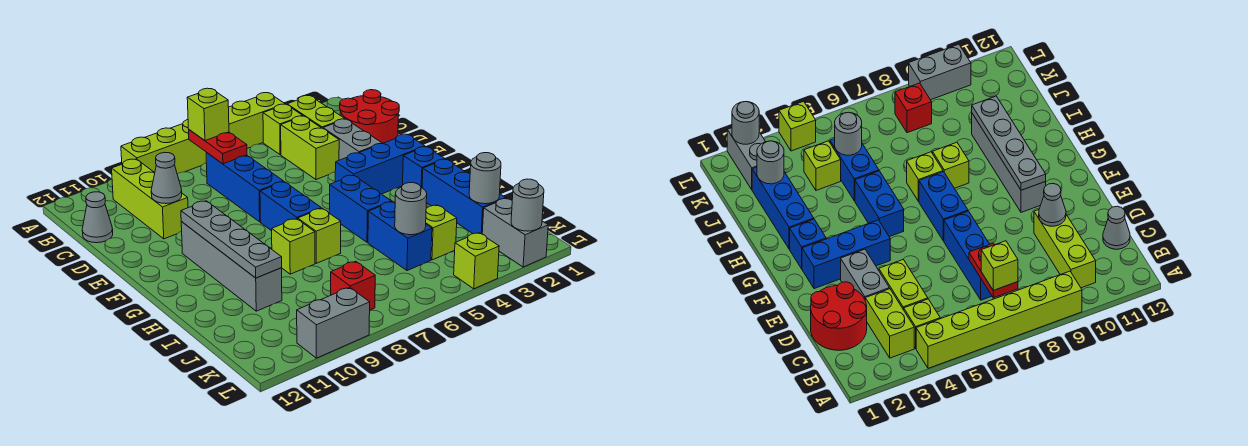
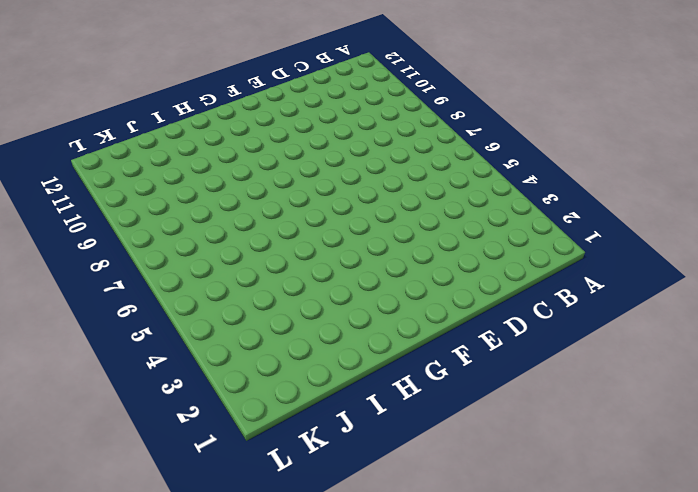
none -> lime 1x6 brick [121,93,285,174]
none -> lime 1x2 brick [287,95,344,128]
none -> lime 1x1 brick [263,104,303,155]
none -> lime 1x3 brick [112,159,188,239]

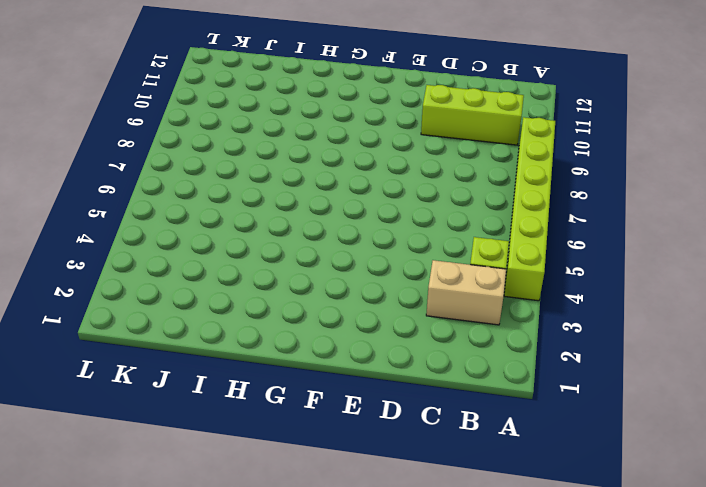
tan 1x2 brick [426,260,506,325] -> lime 1x2 brick [287,95,344,128]
none -> red 2x2 round brick [340,90,399,144]
none -> lime 1x2 brick [281,116,339,180]
none -> blue 1x3 brick [206,152,283,222]
none -> grey 1x1 cone [82,192,113,243]

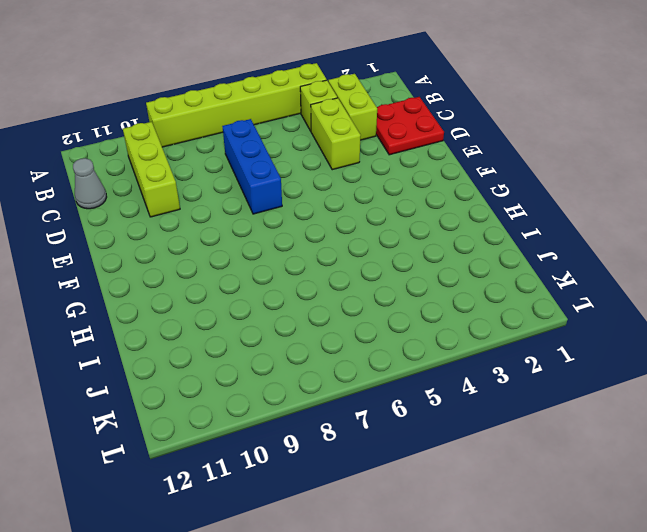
red 2x2 plate [376,97,444,155] -> red 2x2 round brick [340,90,399,144]
none -> grey 1x2 brick [323,119,382,160]
none -> blue 1x3 brick [335,134,425,194]
none -> blue 1x2 brick [260,182,321,231]
none -> grey 1x4 brick [181,222,282,311]

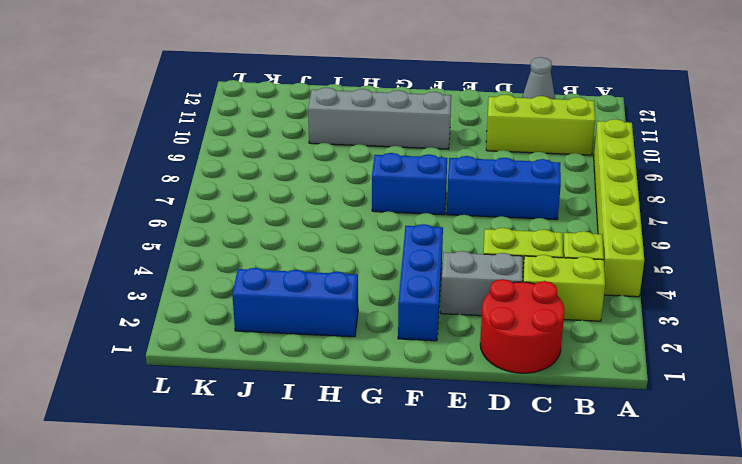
none -> blue 1x1 brick [403,147,444,188]
none -> blue 1x2 brick [329,175,391,242]
none -> lime 1x1 brick [298,208,341,263]
none -> lime 1x1 brick [272,219,315,274]

